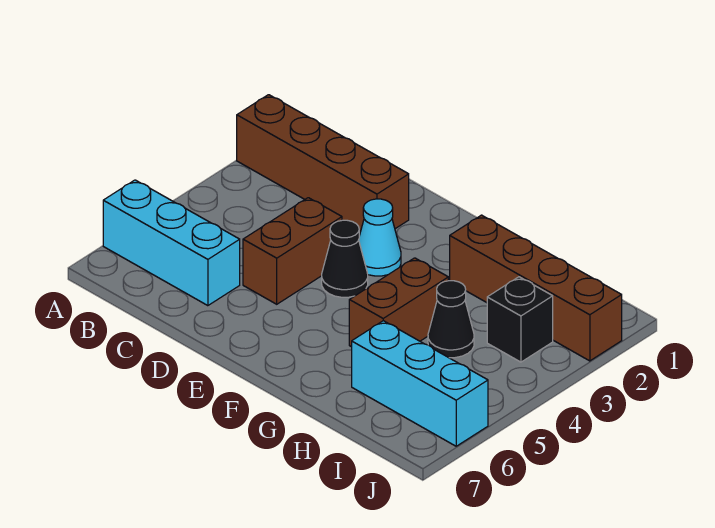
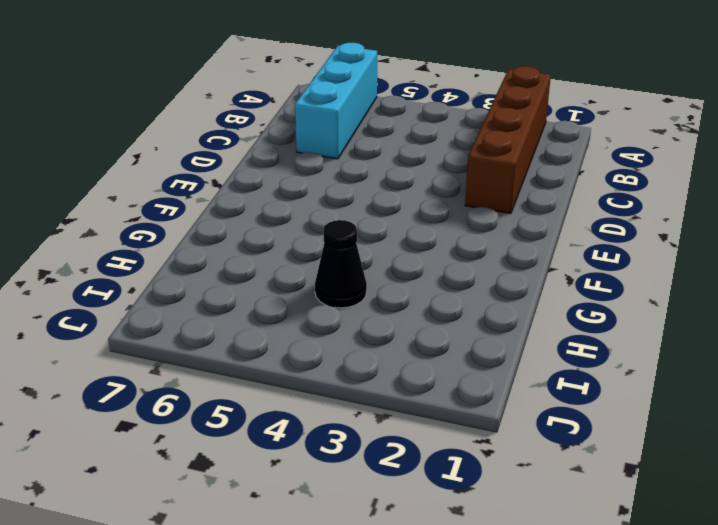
none -> brown 1x2 brick [243,198,342,304]
none -> cyan 1x1 cone [359,199,401,276]

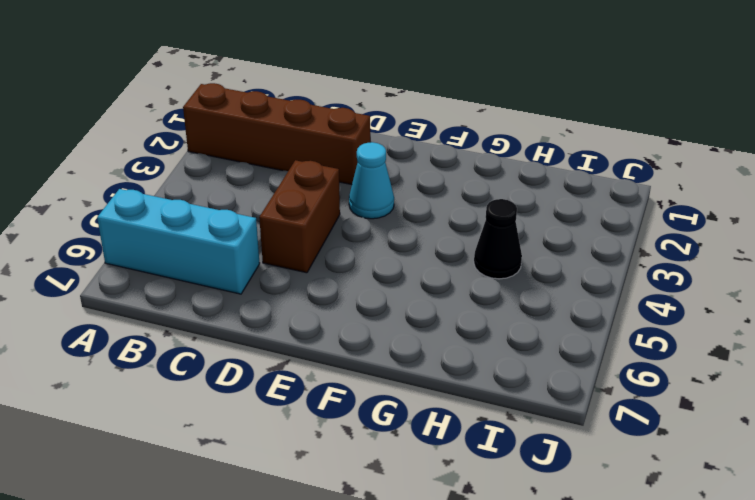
none -> black 1x1 cone [322,220,368,297]
none -> brown 1x4 brick [450,215,622,361]

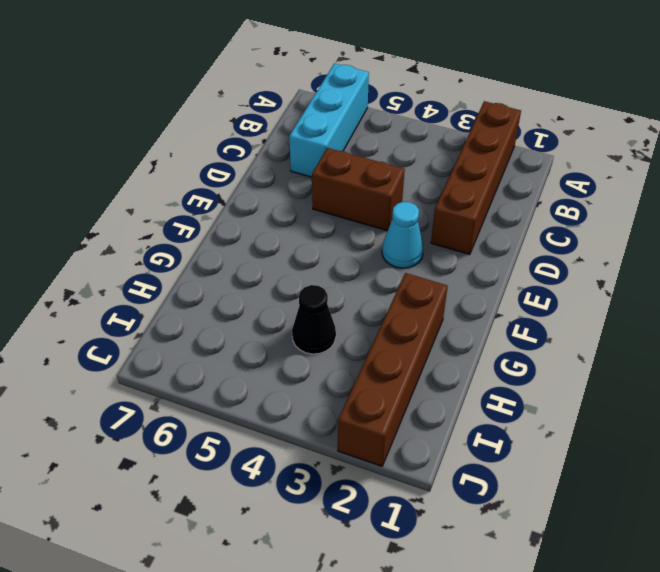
none -> black 1x1 cone [322,220,368,297]
none -> brown 1x2 brick [349,258,448,347]

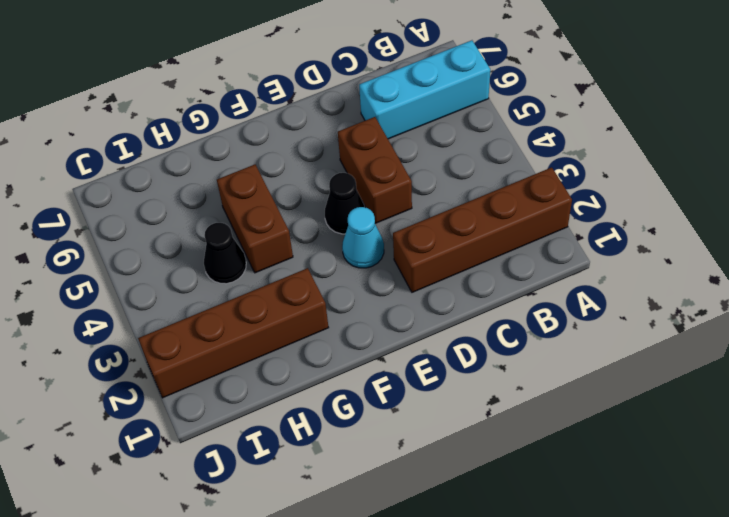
none -> cyan 1x3 brick [352,321,488,446]
none -> black 1x1 brick [487,277,553,362]

